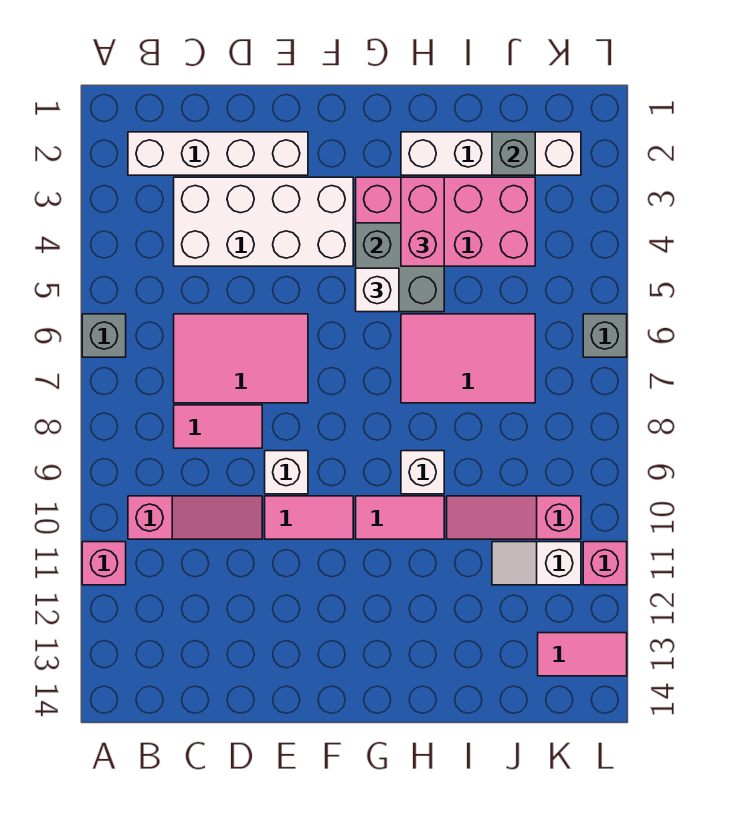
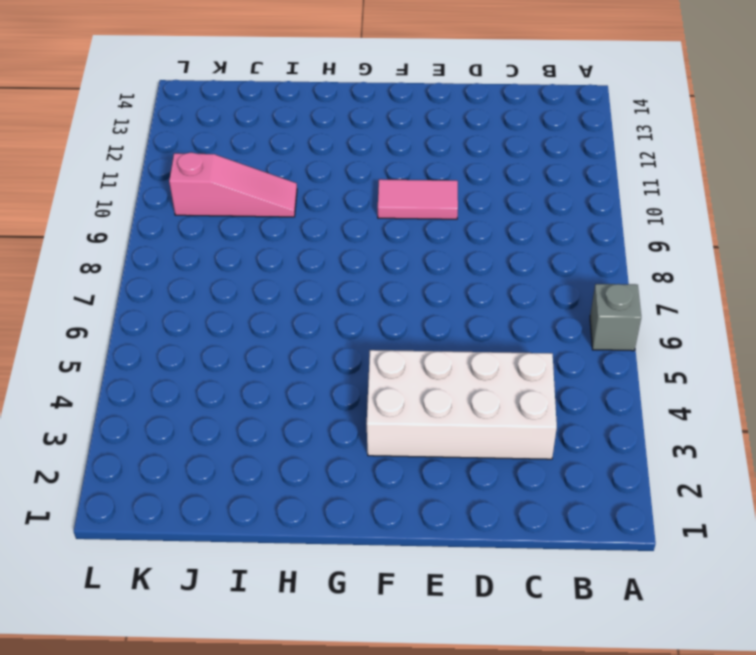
none -> pink 1x1 brick [82,542,126,585]
none -> white 1x4 brick [128,132,308,175]
none -> pink 1x3 slope [128,496,262,539]

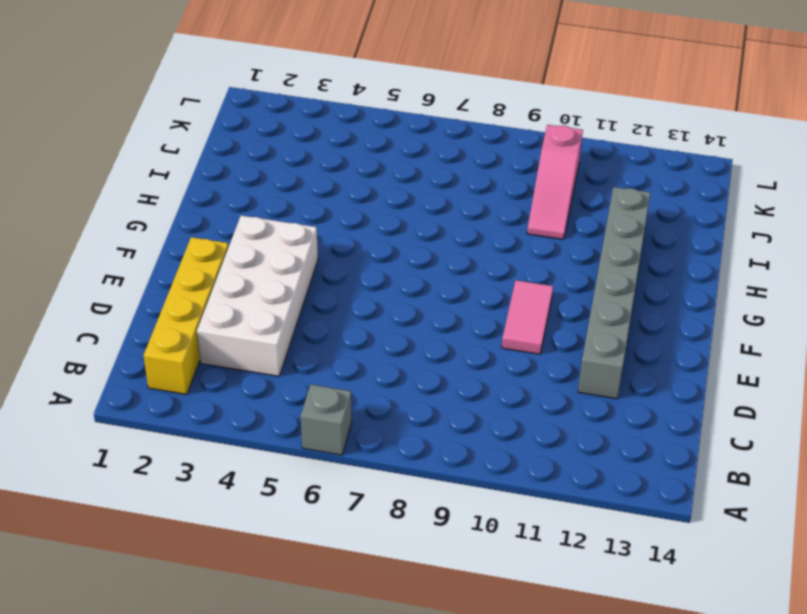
yellow 1x4 brick [144,237,229,394] -> white 1x4 brick [128,132,308,175]
grey 1x6 brick [578,187,650,399] -> none
none -> pink 1x1 brick [82,542,126,585]
none -> pink 1x3 slope [128,496,262,539]
none -> pink 2x3 tile [174,314,308,403]

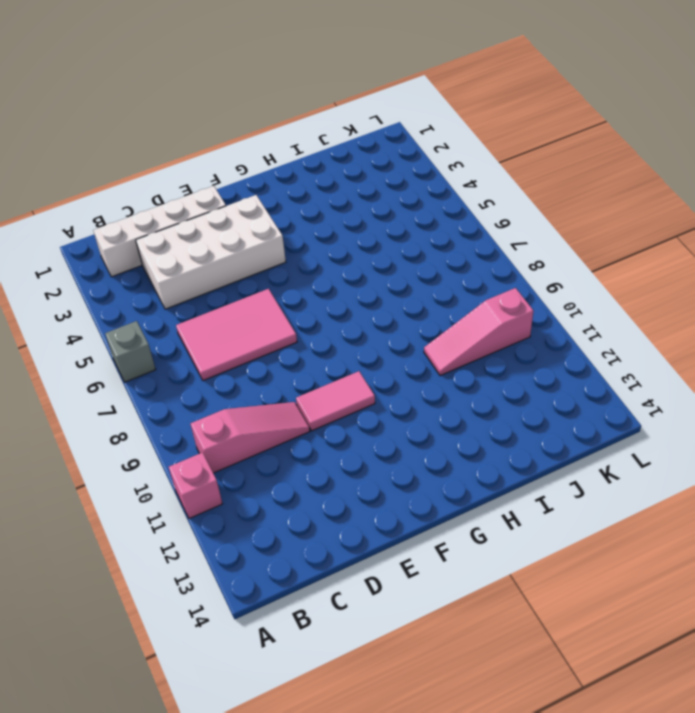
none -> pink 1x2 tile [174,405,262,448]
none -> white 1x1 brick [265,451,308,494]
none -> pink 2x4 brick [356,177,535,266]

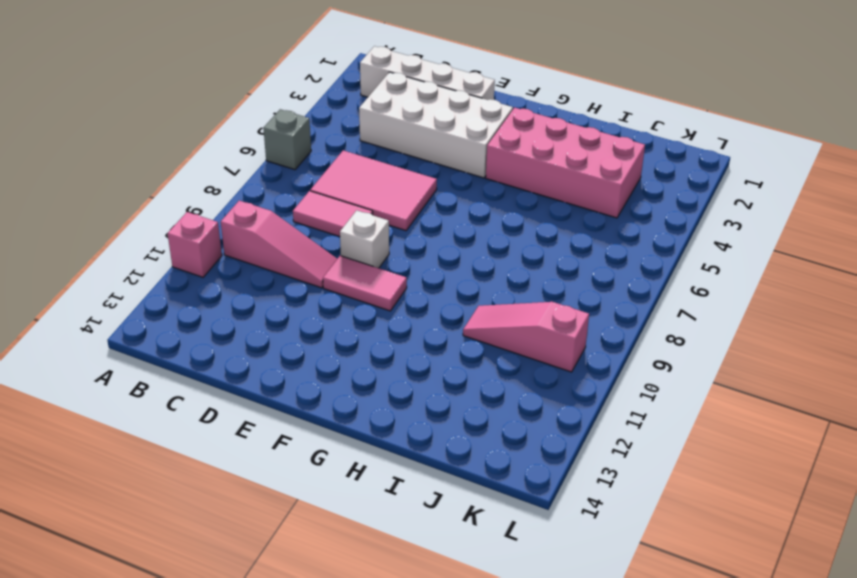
none -> pink 1x2 tile [356,496,444,539]
none -> white 1x4 brick [401,132,581,175]
none -> pink 2x3 tile [401,314,535,403]

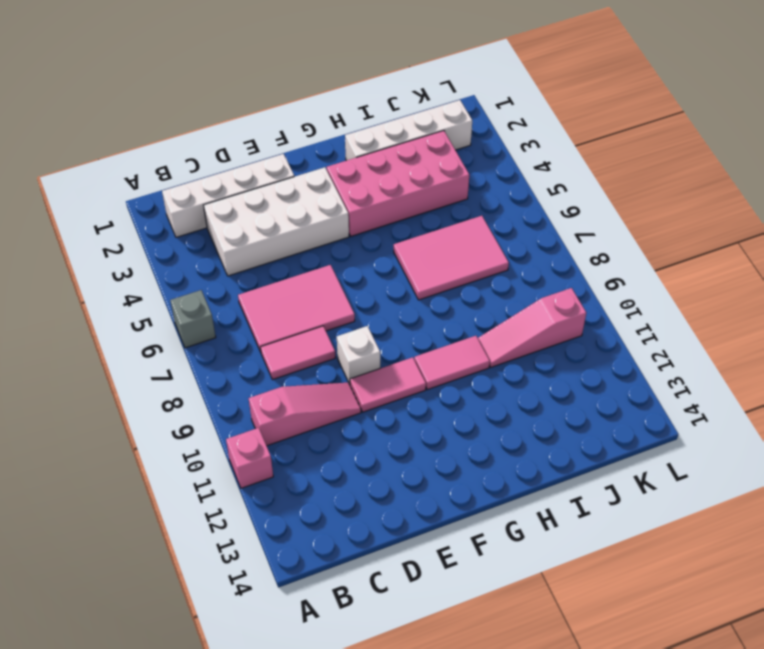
none -> white 1x1 brick [401,451,444,494]
none -> white 1x2 slope [492,542,581,585]
none -> pink 1x2 tile [538,633,627,676]

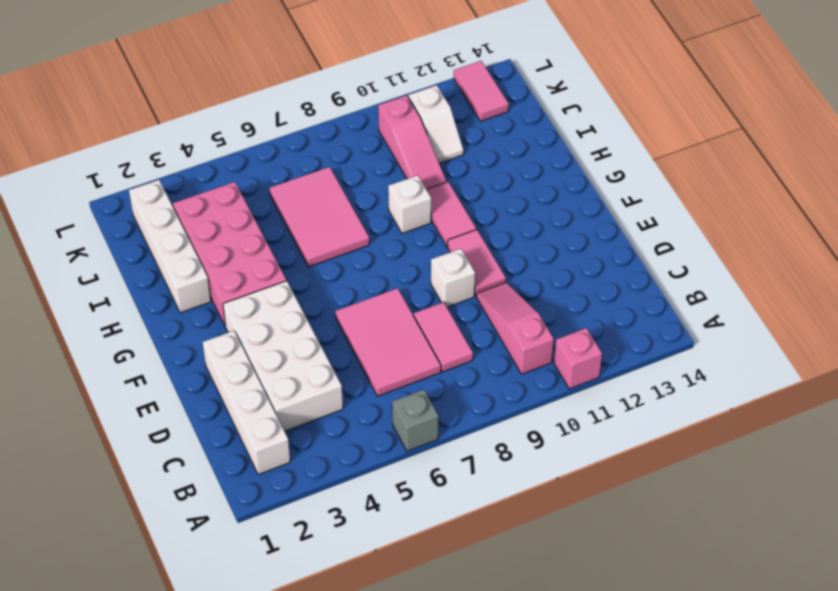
none -> grey 1x1 brick [583,314,627,357]
none -> pink 1x1 brick [583,542,627,585]
none -> grey 2x2 brick [356,223,444,312]

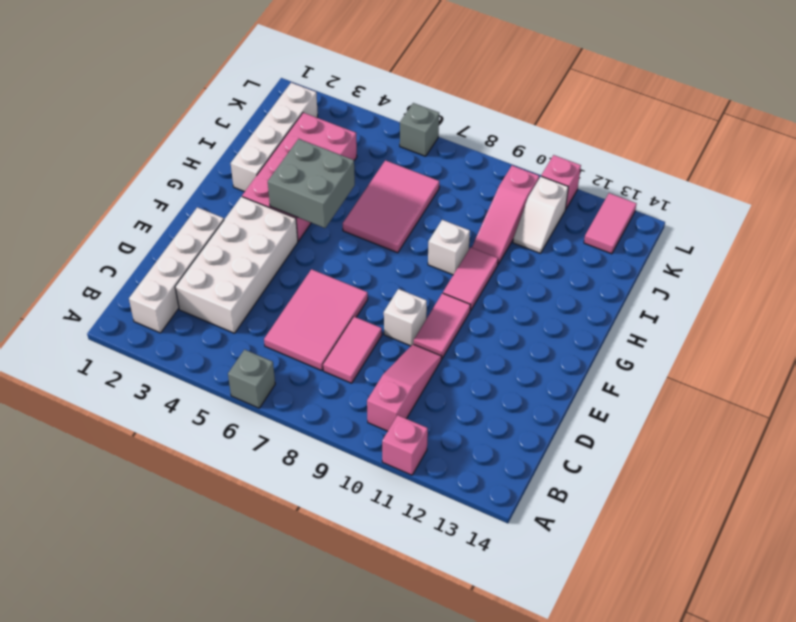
none -> grey 1x1 brick [492,132,535,175]
none -> white 1x1 brick [356,268,399,312]
none -> pink 1x2 brick [401,177,444,266]

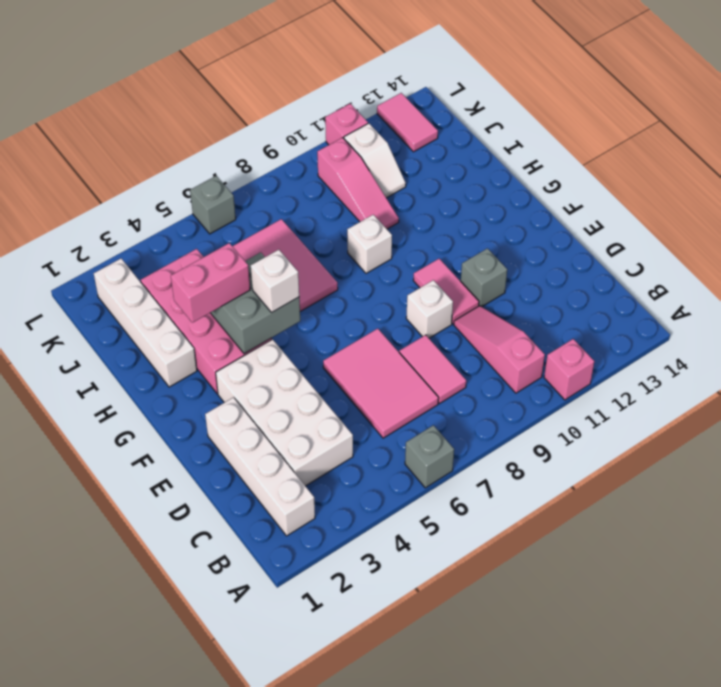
grey 1x1 brick [461,248,507,307] -> grey 1x1 brick moved to [492,132,535,175]
none -> pink 1x2 tile [356,496,444,539]

